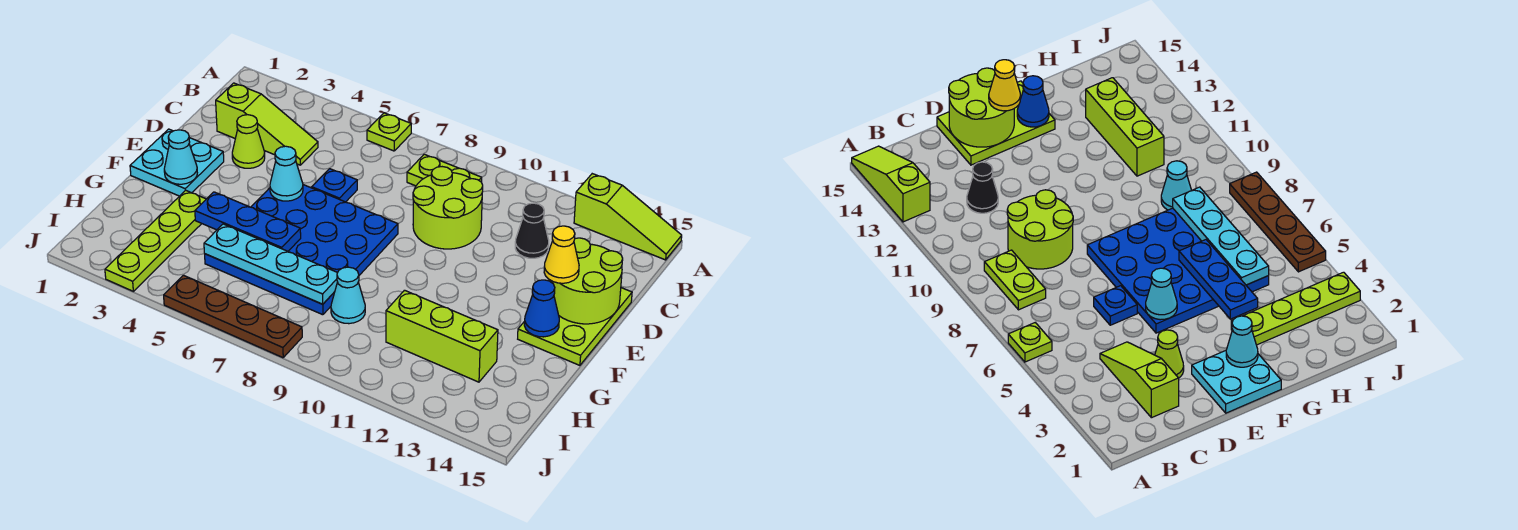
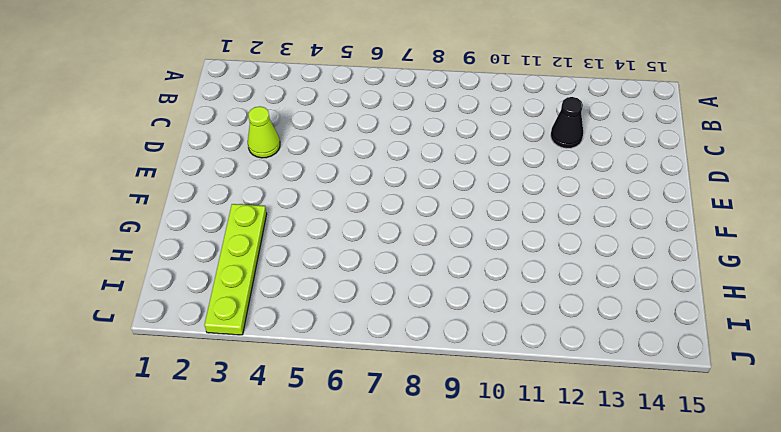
none -> lime 1x1 plate [367,113,411,151]
none -> lime 1x3 slope [574,174,682,260]
none -> lime 1x2 plate [407,154,482,186]

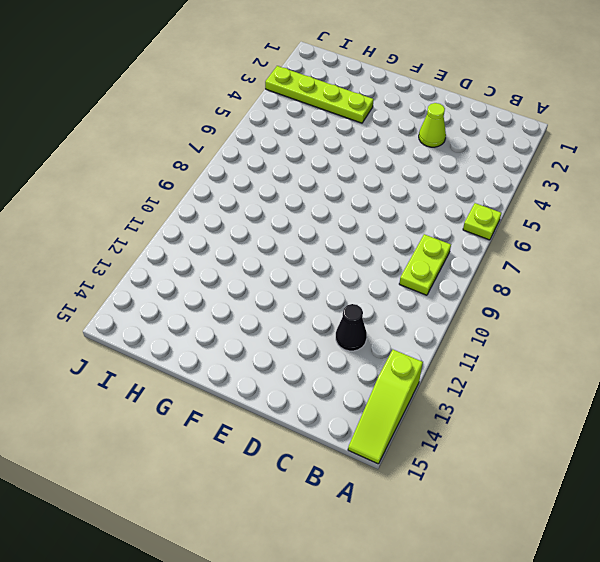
none -> lime 1x3 slope [216,83,318,165]
none -> lime 2x2 round brick [413,167,483,249]
none -> blue 1x1 plate [312,169,357,202]

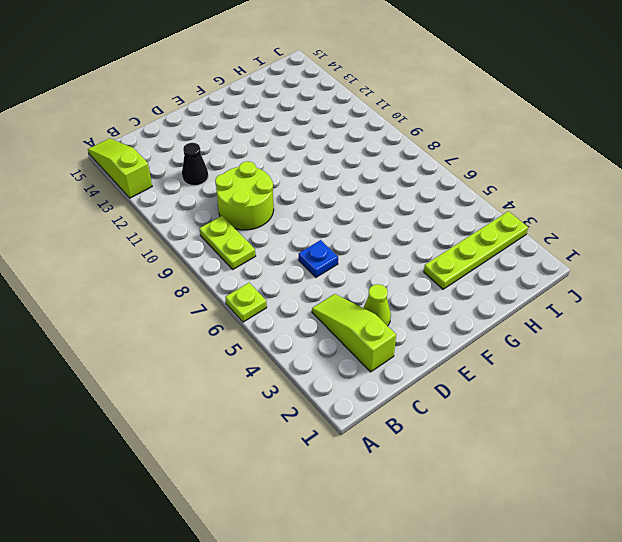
none -> lime 2x3 plate [518,288,632,365]
none -> cyan 2x2 plate [130,129,224,196]
none -> blue 4x4 plate [205,185,398,315]

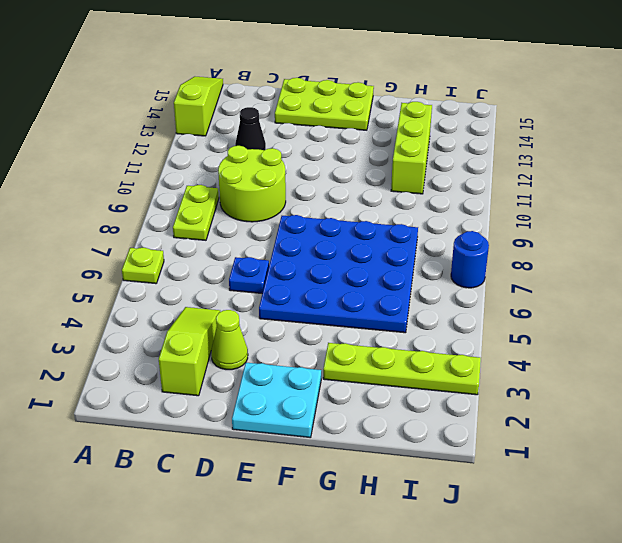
blue 1x1 round brick [451,231,489,288] -> brown 1x4 plate [164,275,302,358]
none -> cyan 1x1 cone [331,267,365,324]
none -> lime 2x2 round brick [550,238,623,324]
none -> cyan 1x1 cone [270,146,303,201]

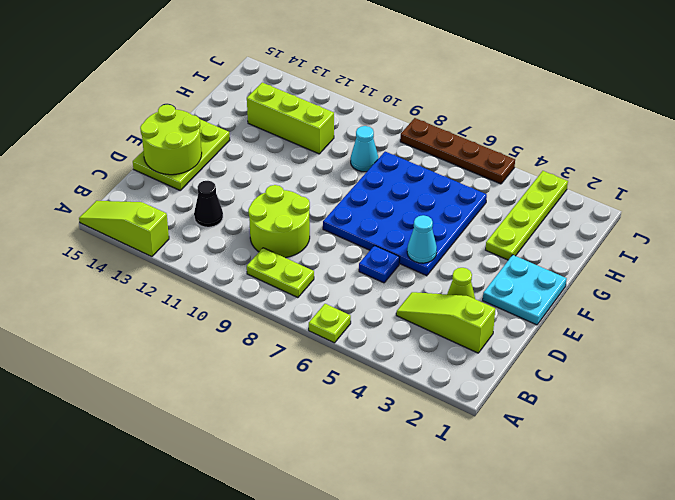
none -> cyan 1x1 cone [164,130,197,184]
none -> blue 1x1 cone [524,280,559,337]
none -> blue 1x3 plate [195,192,301,251]

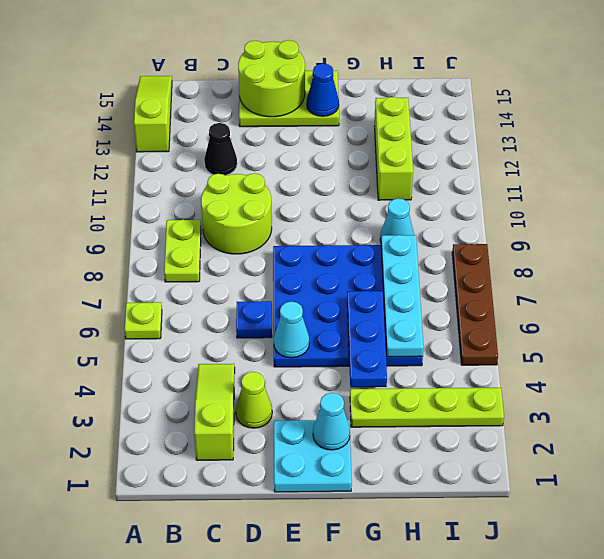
none -> yellow 1x1 cone [544,226,579,283]

